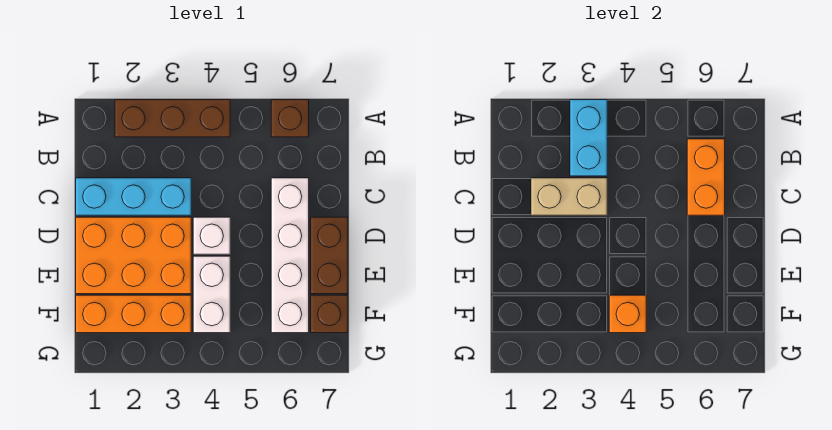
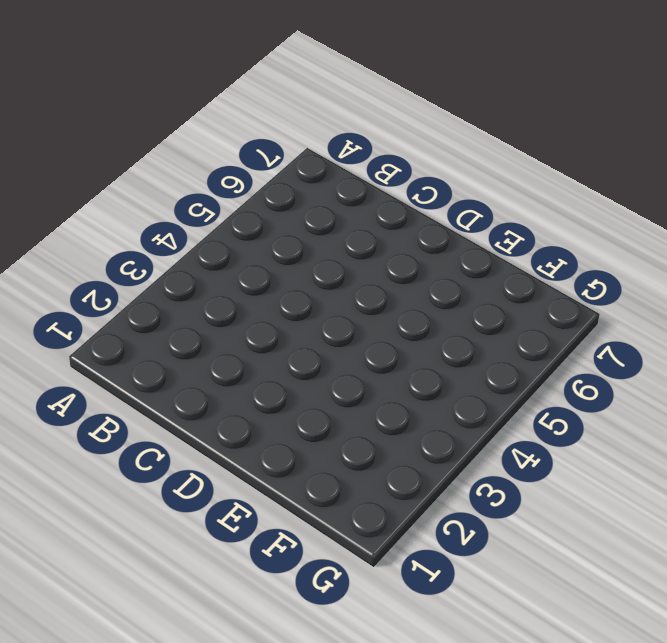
none -> brown 1x3 brick [115,100,230,137]
none -> brown 1x1 brick [271,100,309,137]
none -> cyan 1x3 brick [76,178,191,215]

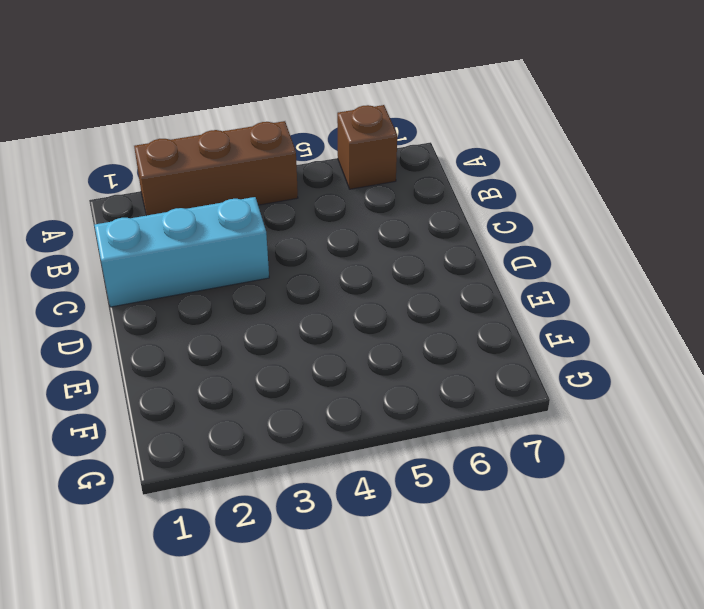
none -> white 1x4 brick [271,178,309,333]
none -> orange 2x3 brick [76,217,191,294]
none -> white 1x1 brick [193,217,230,254]

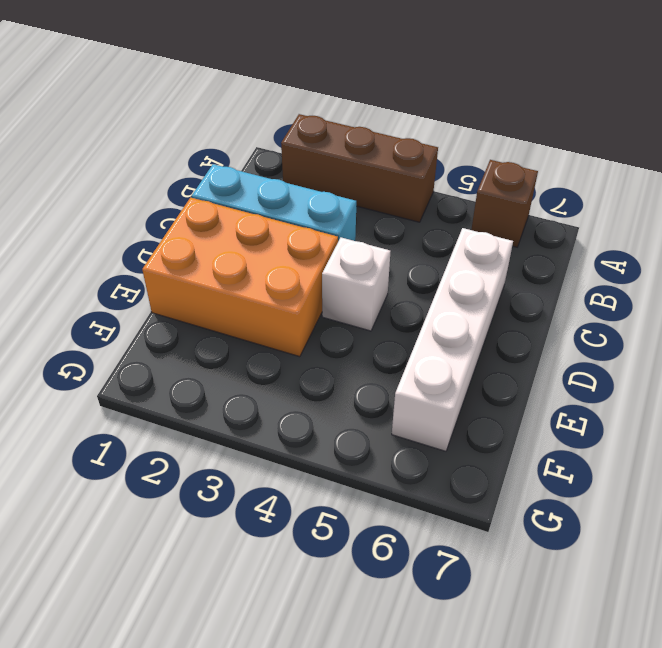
none -> brown 1x2 brick [311,217,348,294]
none -> white 1x2 brick [193,256,230,333]
none -> orange 1x3 brick [76,295,191,333]

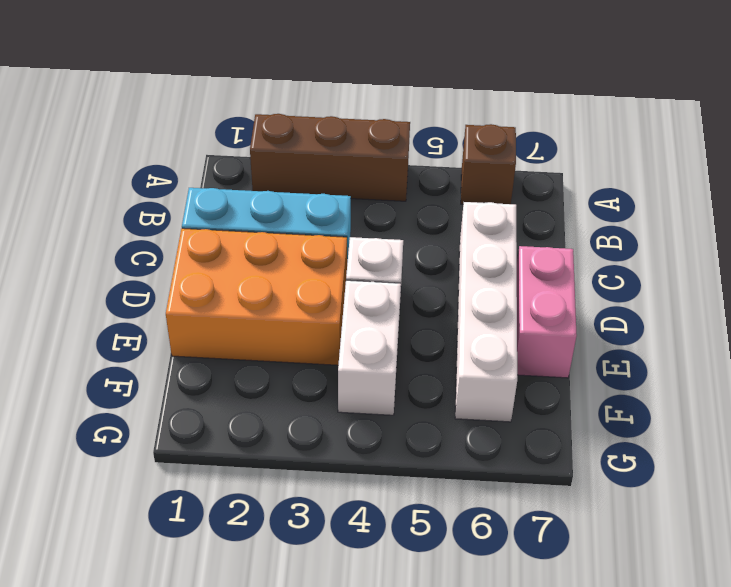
pink 1x2 brick [517,246,577,378] -> brown 1x2 brick [311,217,348,294]
none -> orange 1x3 brick [76,295,191,333]
none -> brown 1x1 brick [311,295,348,333]
none -> cyan 1x2 brick [570,100,607,176]

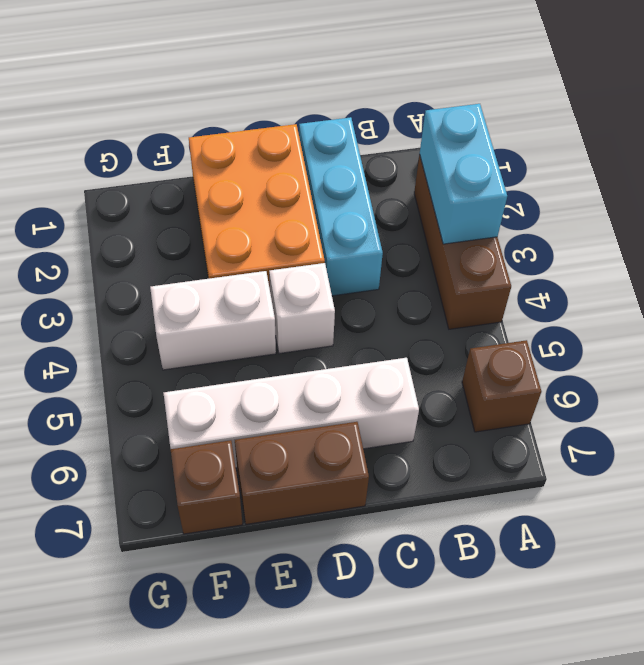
cyan 1x2 brick [420,104,507,244] -> cyan 1x2 brick turned to [570,100,607,176]
none -> orange 1x3 brick [76,295,191,333]
none -> orange 1x2 brick [687,139,725,215]
none -> tan 1x2 brick [531,178,607,215]

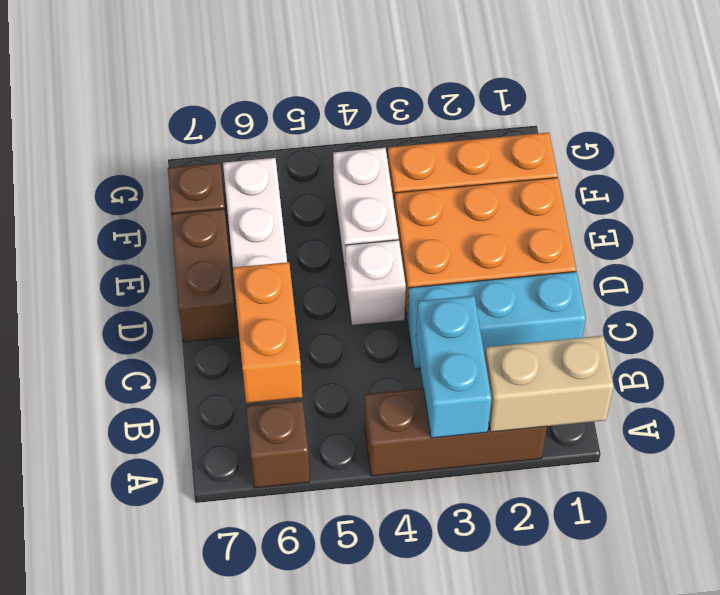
tan 1x2 brick [485,336,614,432] -> tan 1x2 brick moved to [531,178,607,215]
none -> orange 1x1 brick [609,295,646,333]

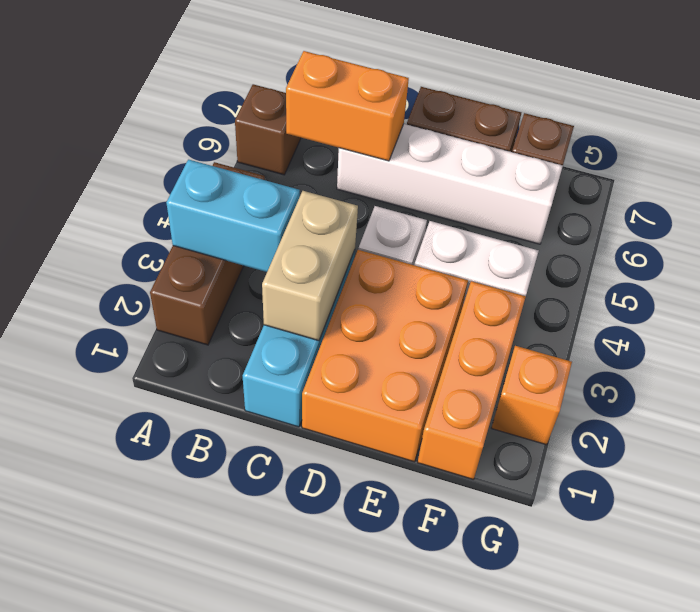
orange 1x1 brick [492,346,572,445] -> orange 1x1 brick moved to [609,295,646,333]

